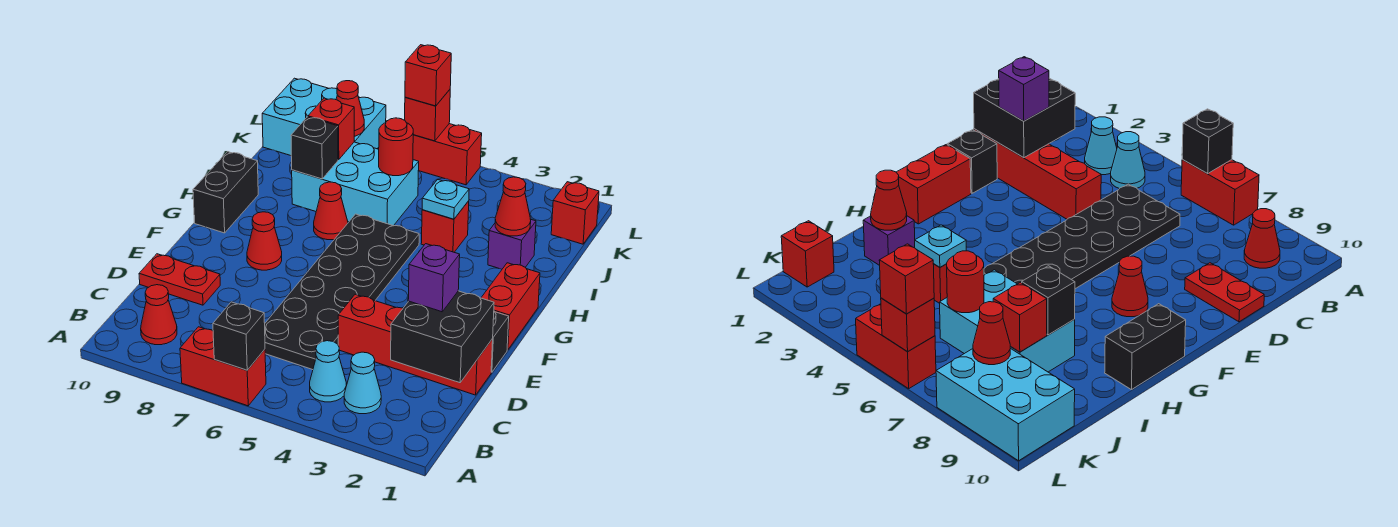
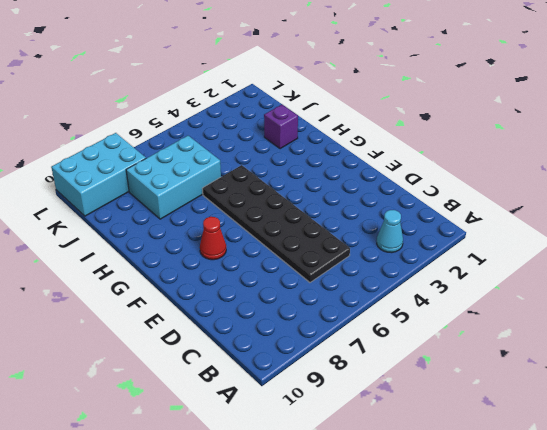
none -> red 1x2 brick [180,327,266,406]
none -> cyan 1x1 cone [310,341,346,402]
none -> red 1x1 cone [141,285,177,345]

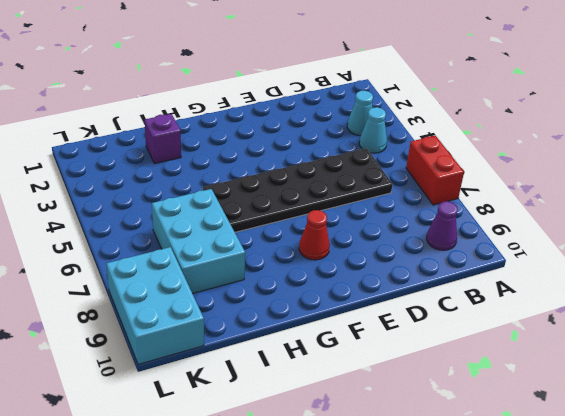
purple 1x1 cone [427,201,458,250] -> red 1x1 cone [141,285,177,345]
none -> red 1x4 brick [338,294,493,395]
none -> red 1x2 plate [139,254,220,305]
none -> black 1x1 brick [491,312,509,372]

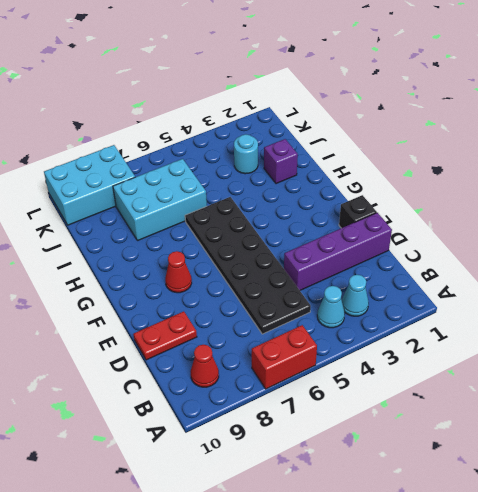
purple 1x4 brick [284,213,392,290] -> red 1x4 brick [338,294,493,395]
cyan 1x1 round brick [234,134,258,174] -> none
none -> red 1x2 brick [481,263,540,350]
none -> black 1x2 brick [193,152,258,233]
none -> red 1x1 cone [314,182,348,240]

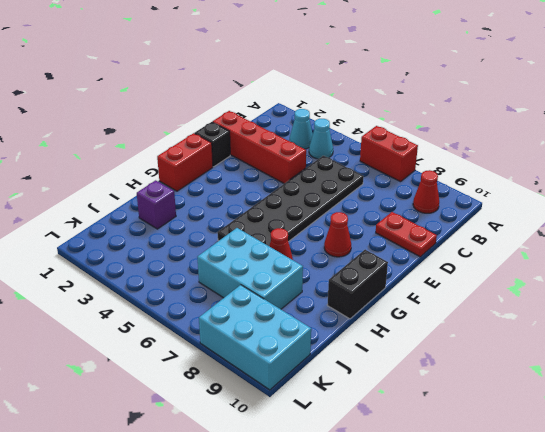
none -> red 1x1 brick [421,201,469,252]
none -> red 1x1 brick [551,182,599,244]
none -> red 1x2 brick [413,124,482,185]

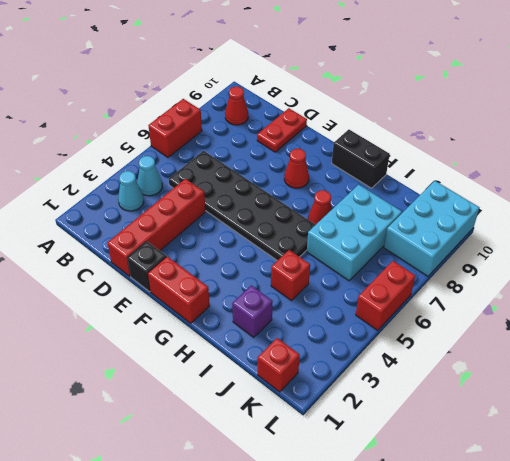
none -> black 1x1 brick [213,302,265,370]
none -> black 2x2 brick [391,291,494,383]
none -> red 1x1 cone [495,177,531,236]

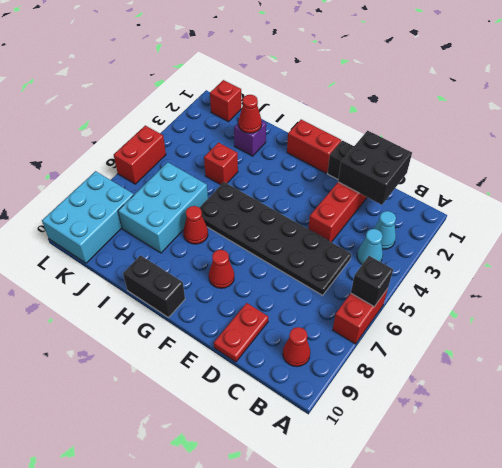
none -> cyan 1x1 plate [422,179,469,219]
none -> black 1x1 brick [291,117,338,179]
none -> red 1x1 round brick [379,118,413,176]

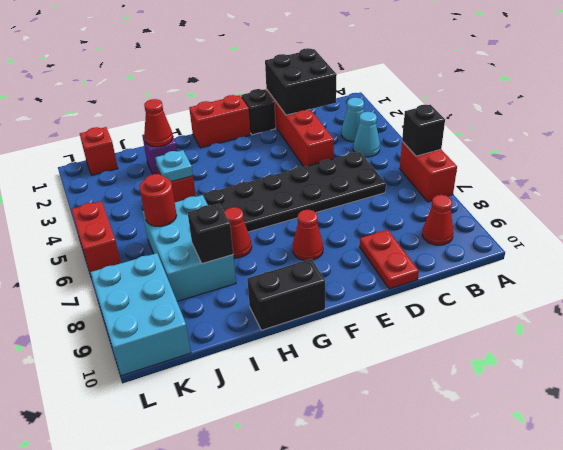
none -> red 1x1 brick [308,98,354,160]
none -> red 1x1 cone [336,81,364,136]
none -> red 1x1 brick [405,90,450,141]

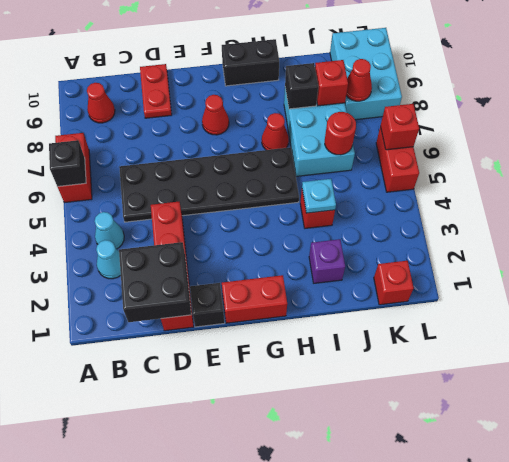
none -> red 1x1 cone [495,177,531,236]
none -> purple 1x1 brick [408,244,460,312]
none -> red 1x1 brick [405,45,451,106]

